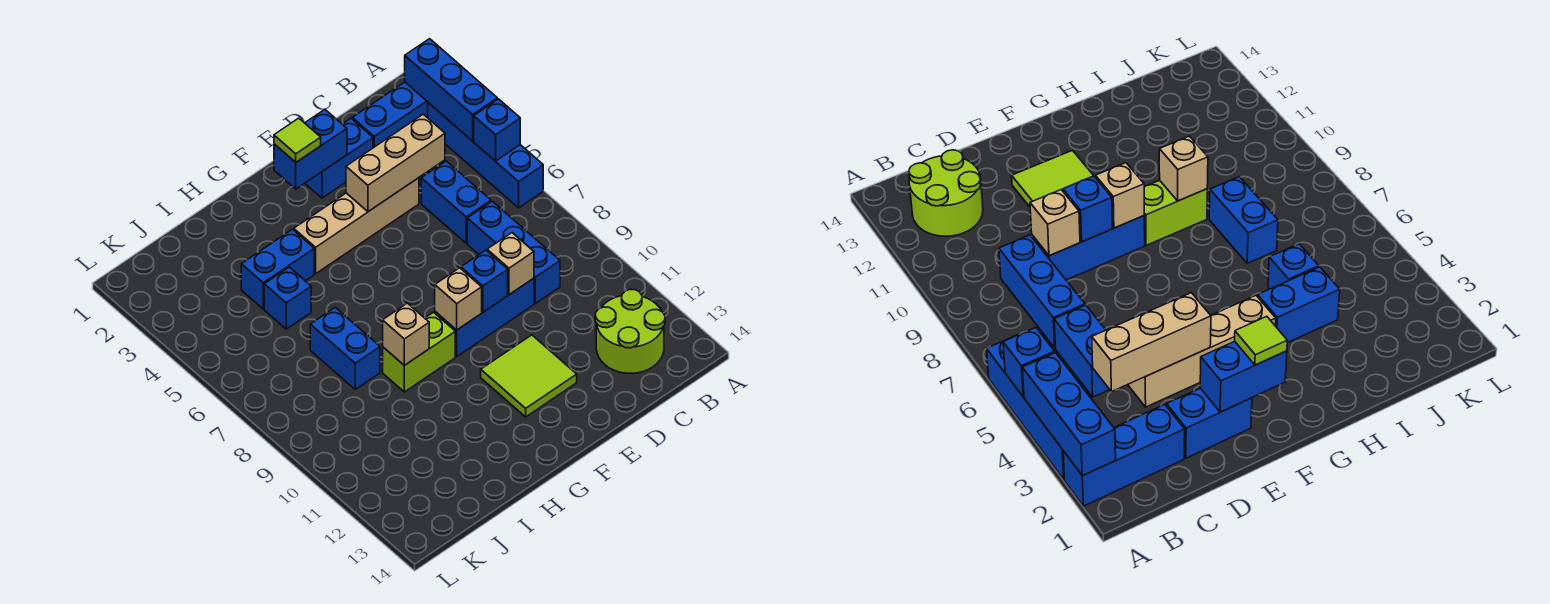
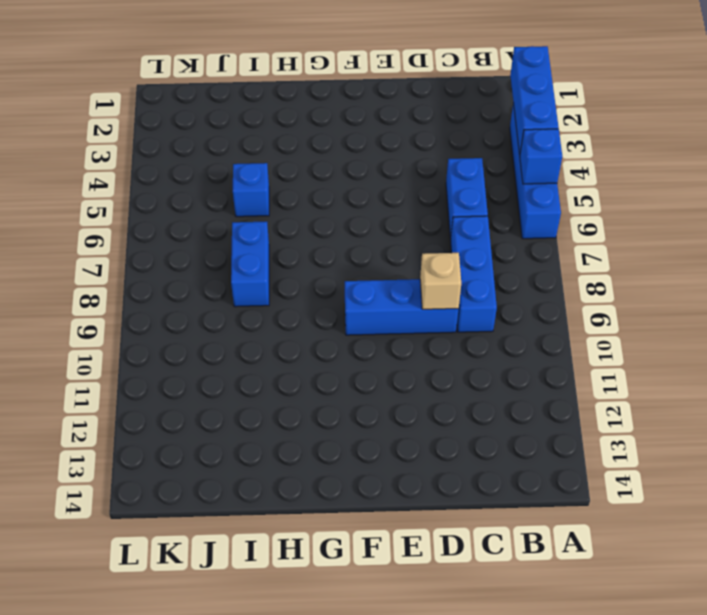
none -> blue 1x3 brick [352,82,428,148]
none -> lime 2x2 round brick [595,289,665,373]
none -> blue 1x2 brick [305,119,373,198]

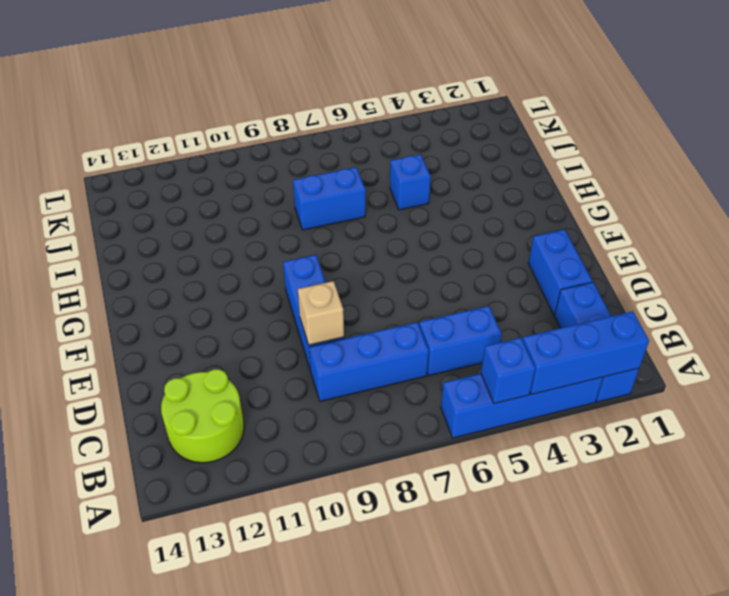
none -> tan 1x4 brick [294,178,419,274]
none -> lime 2x2 tile [481,335,577,417]
none -> lime 1x2 brick [383,312,455,392]

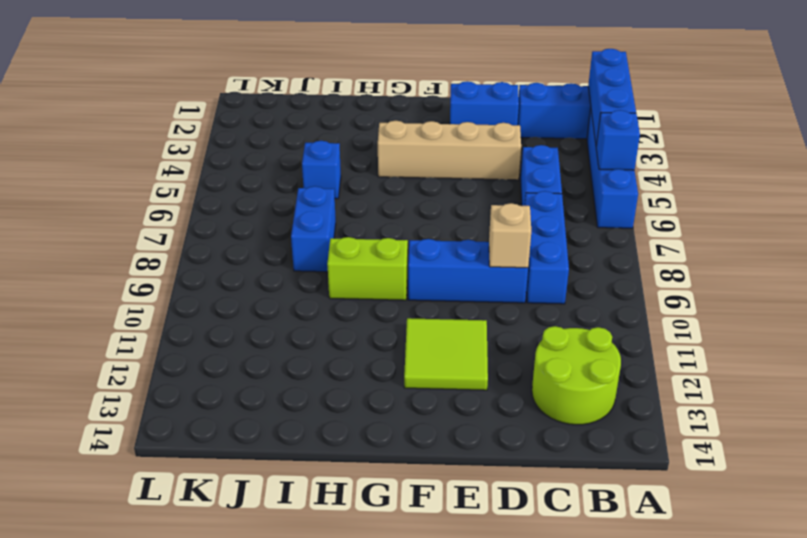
none -> blue 1x2 brick [241,229,314,309]
none -> tan 1x3 brick [346,114,445,212]
none -> blue 1x2 brick [274,110,347,189]

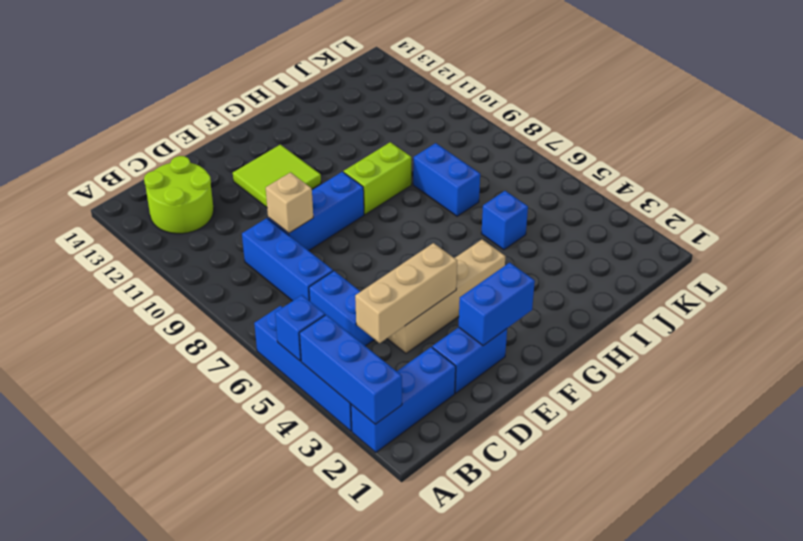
none -> blue 1x2 brick [241,229,314,309]
none -> blue 1x1 brick [461,250,508,312]
none -> tan 1x1 brick [435,268,482,330]

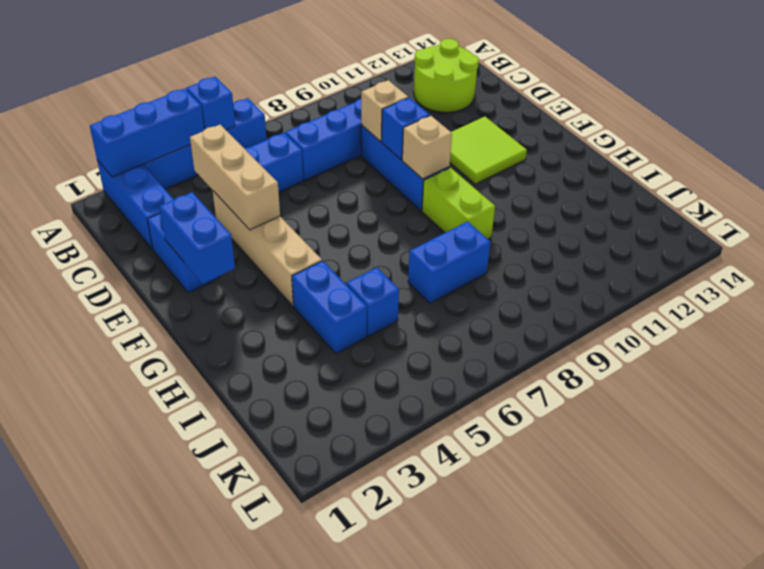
none -> tan 1x1 brick [383,303,429,365]
none -> lime 1x1 tile [274,118,321,162]

